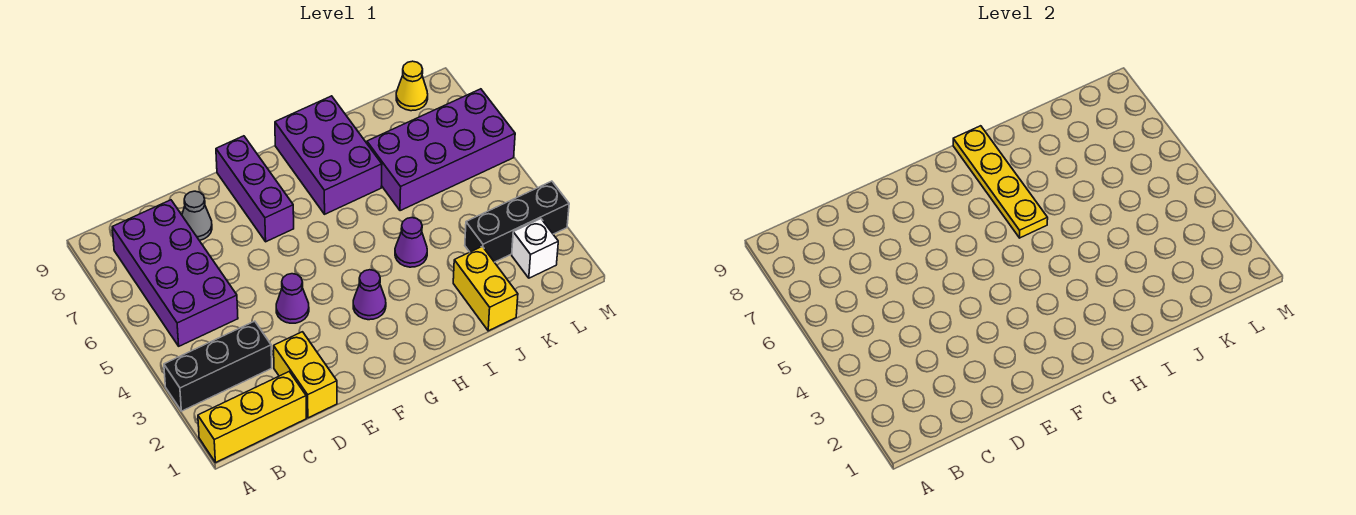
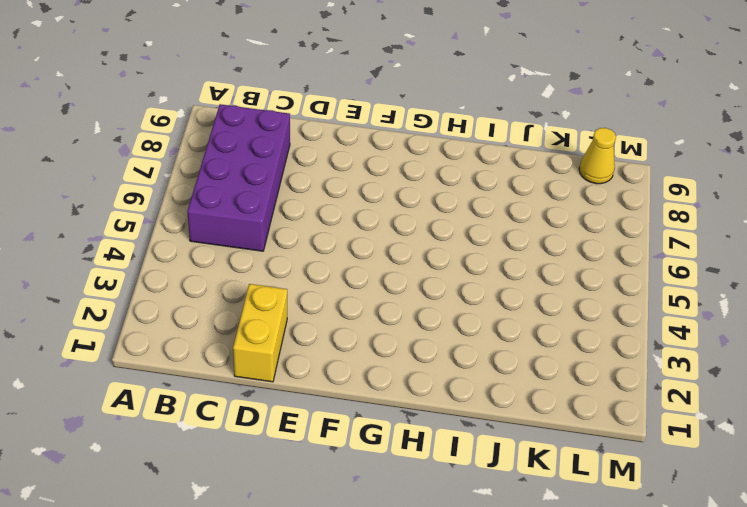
none -> yellow 1x3 brick [198,372,306,463]
none -> black 1x3 brick [164,321,272,411]
none -> grey 1x1 cone [182,191,212,240]

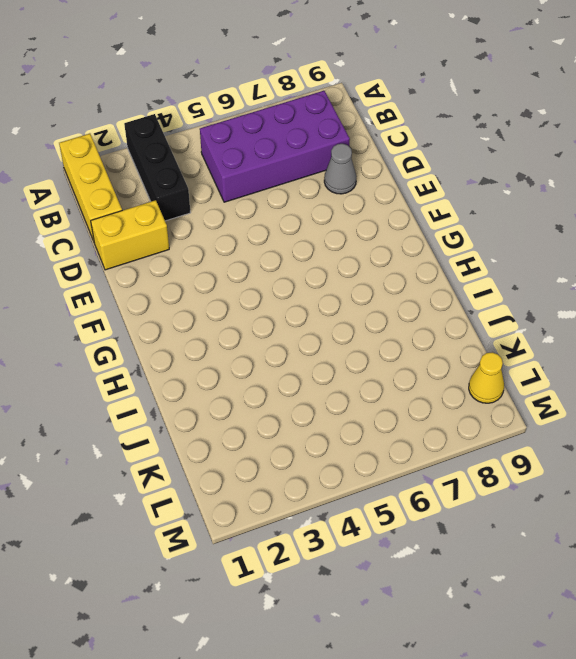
none -> purple 1x1 cone [276,274,309,323]
none -> purple 1x3 brick [216,136,294,242]
none -> purple 1x1 cone [353,270,386,320]

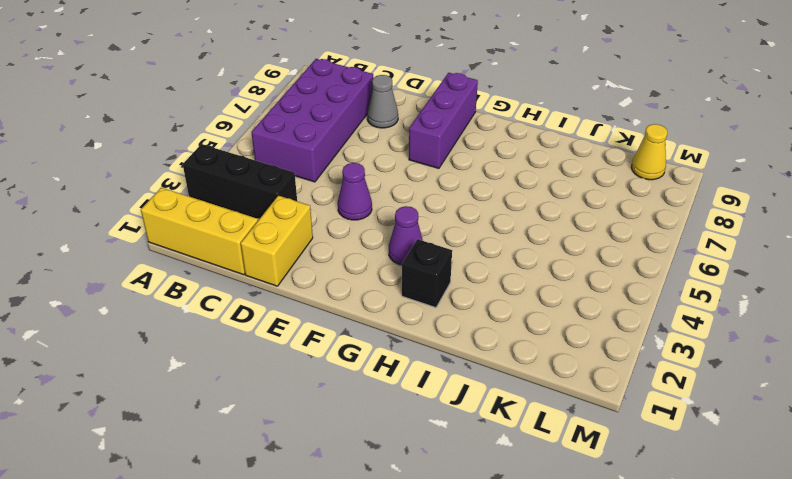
black 1x1 brick [402,239,452,308] -> none
none -> purple 2x3 brick [275,96,382,214]
none -> purple 1x1 cone [395,218,427,267]
none -> yellow 1x2 brick [453,246,518,331]

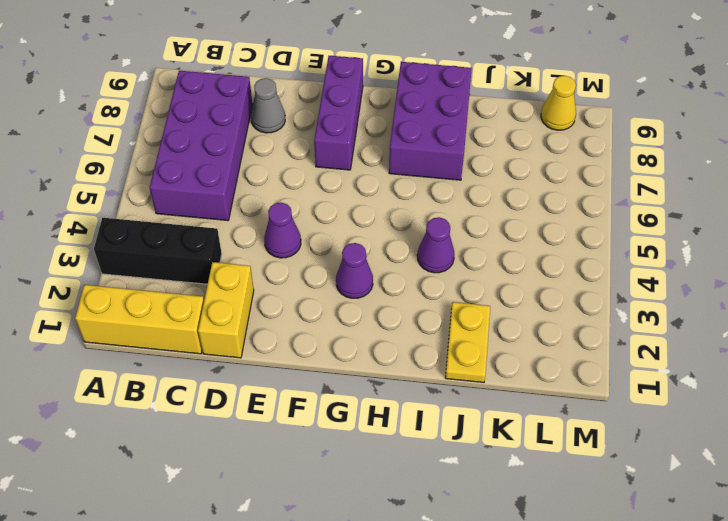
yellow 1x2 plate [445,302,490,383] -> yellow 1x2 brick [453,246,518,331]
none -> purple 2x4 brick [367,89,515,211]
none -> black 1x3 brick [465,181,569,262]
none -> white 1x1 brick [512,219,558,278]

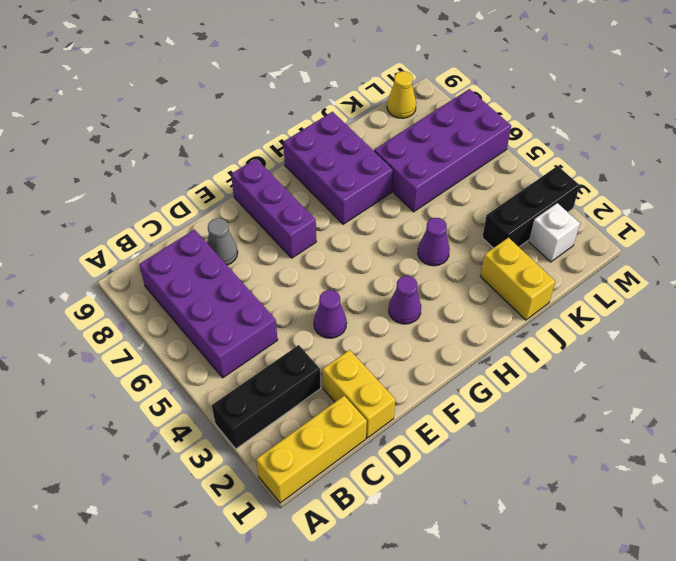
none -> yellow 1x4 plate [953,126,1048,238]

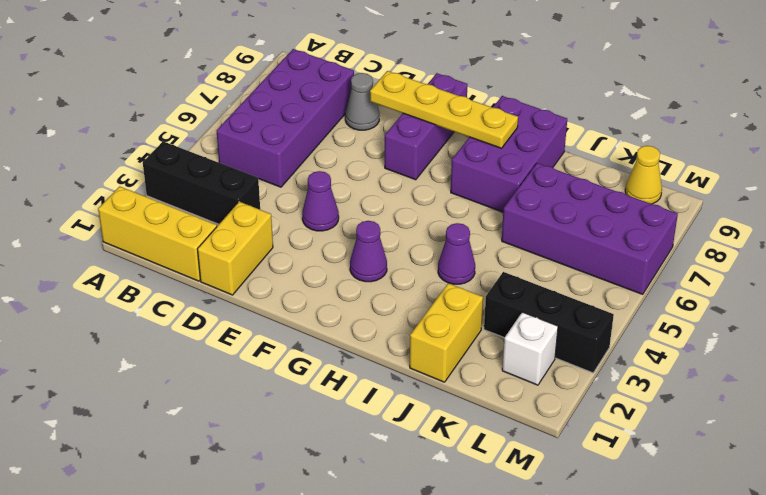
yellow 1x4 plate [370,71,518,148] -> yellow 1x4 plate turned to [953,126,1048,238]

